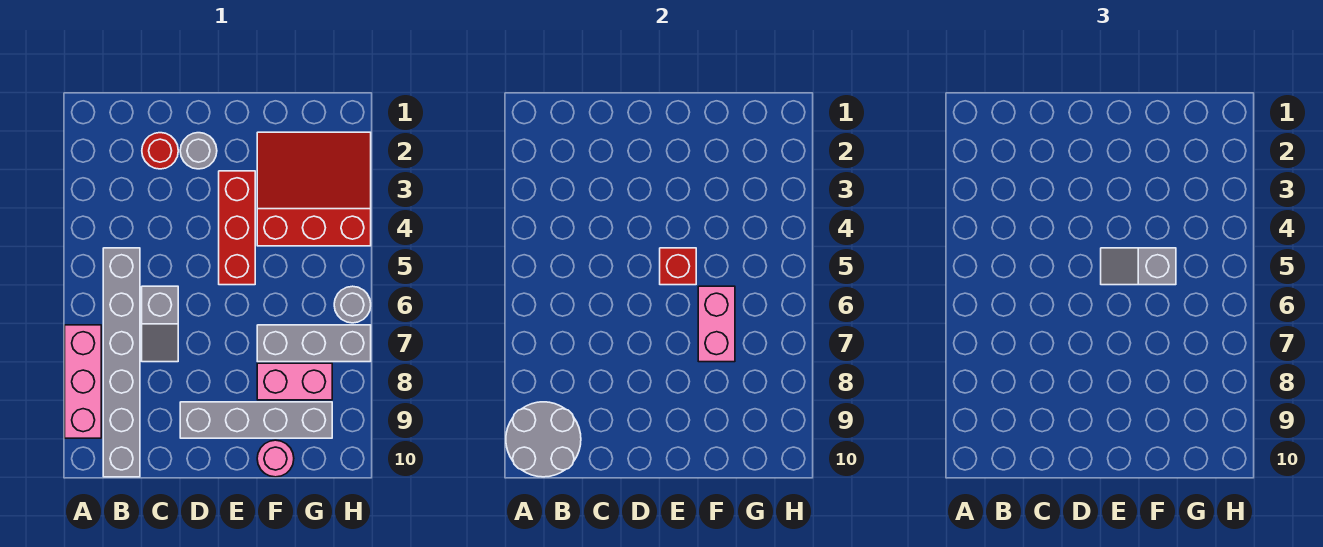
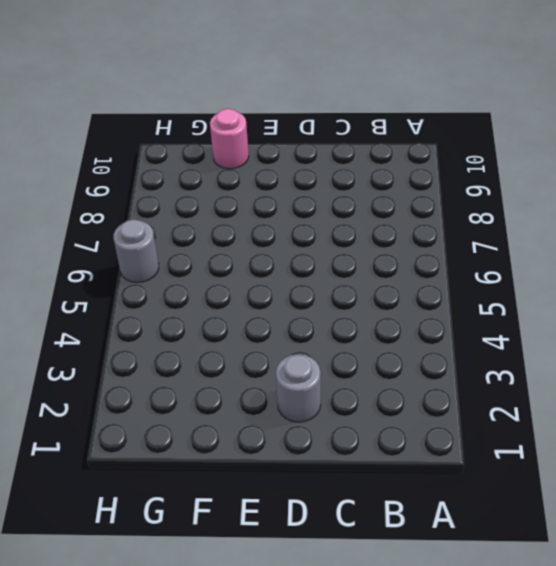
none -> pink 1x3 brick [65,325,101,438]
none -> grey 1x6 brick [103,248,140,477]
none -> red 1x1 round brick [142,133,178,169]

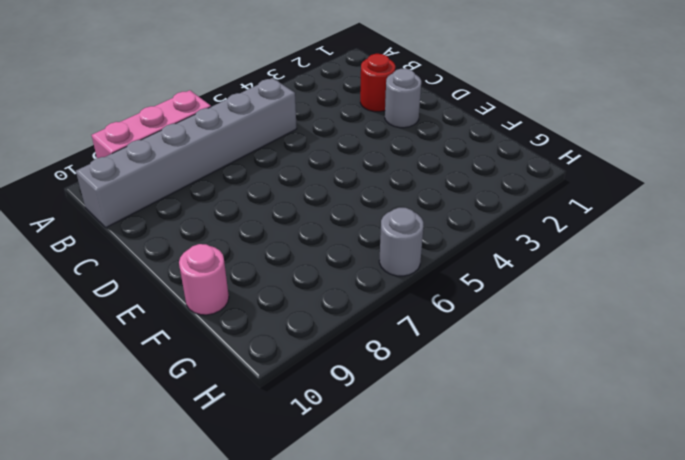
none -> grey 1x2 slope [142,286,178,362]
none -> grey 1x4 brick [180,402,332,438]
none -> red 1x3 brick [219,171,255,285]

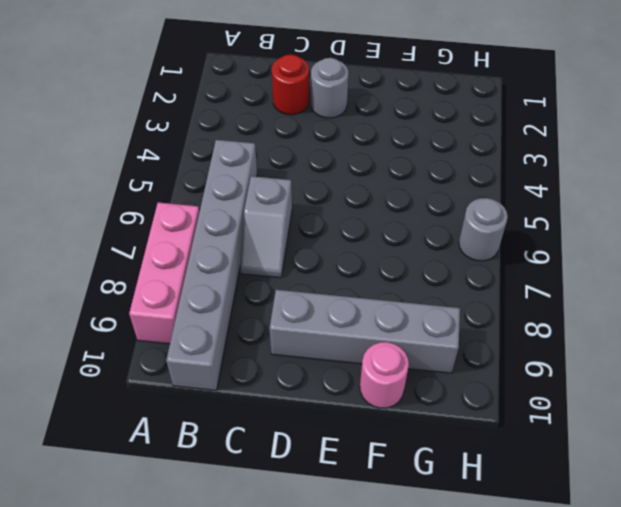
none -> red 1x3 brick [219,171,255,285]
none -> red 3x3 slope [257,132,371,246]
none -> grey 1x3 brick [257,325,371,362]

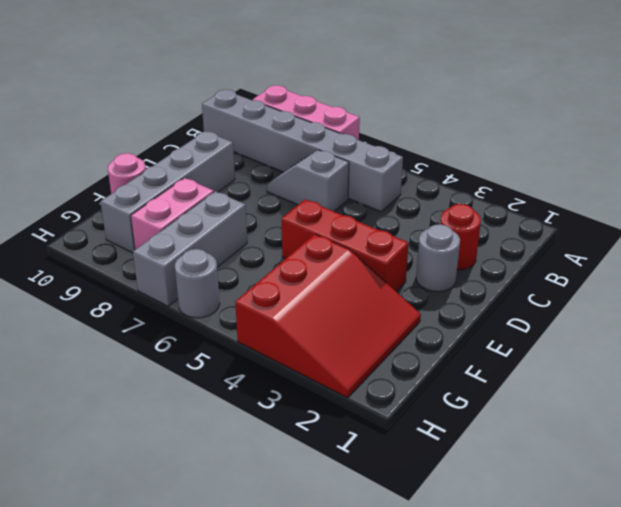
none -> grey 2x2 round brick [506,402,581,477]
none -> red 1x1 brick [660,248,696,285]
none -> pink 1x2 brick [698,286,735,362]

